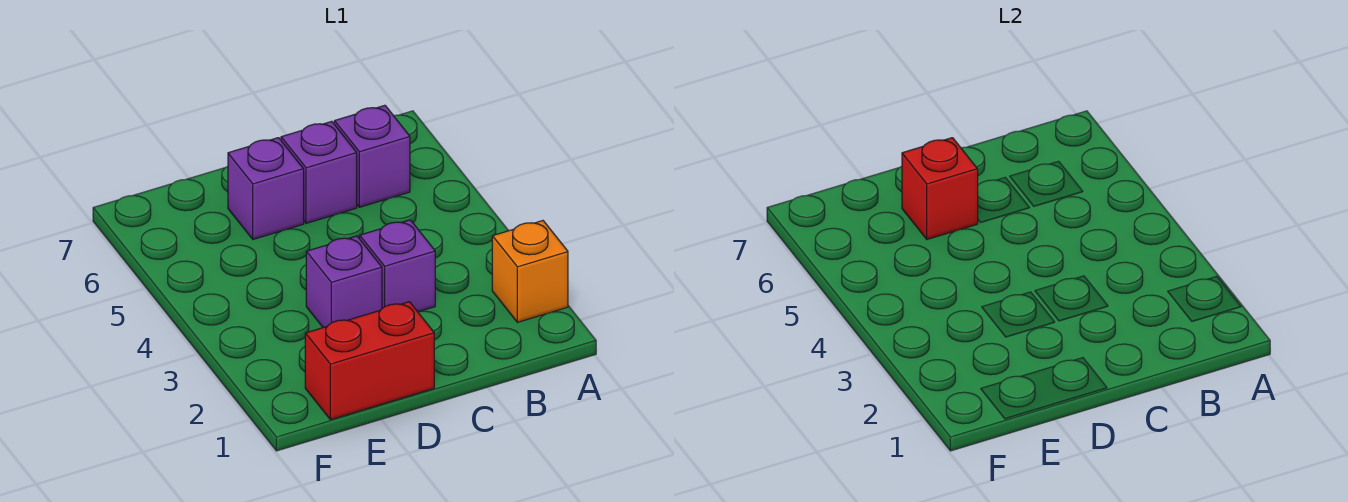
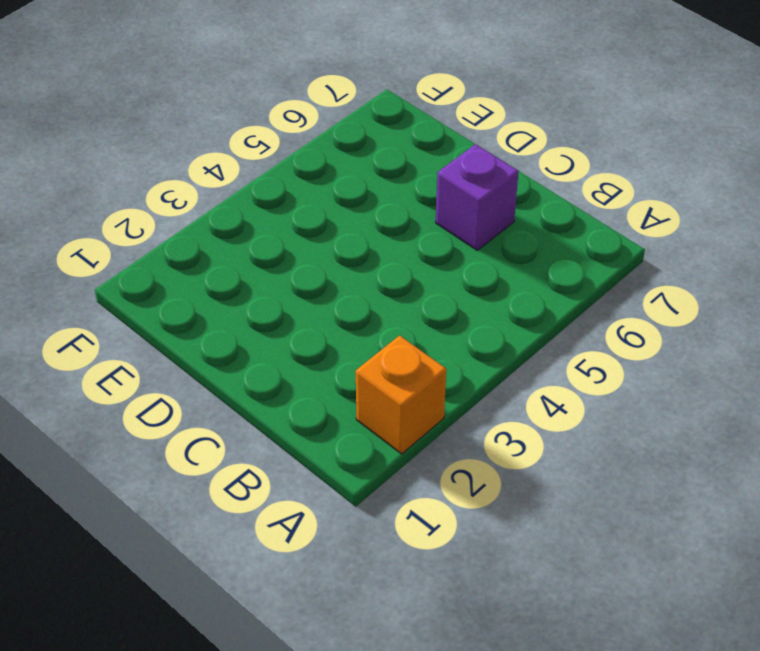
none -> purple 1x1 brick [334,105,410,207]
none -> purple 1x1 brick [360,220,435,312]

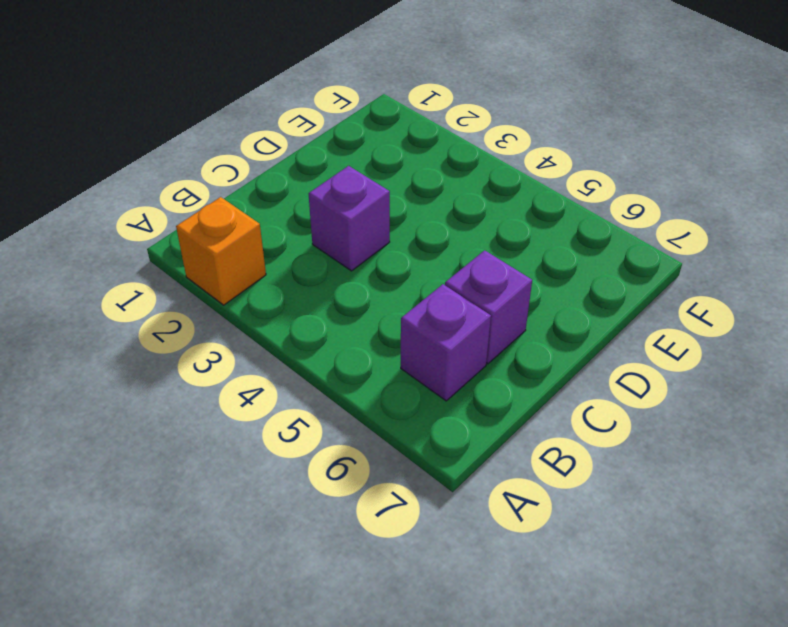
none -> red 1x2 brick [305,302,434,420]
none -> purple 1x1 brick [306,236,382,328]

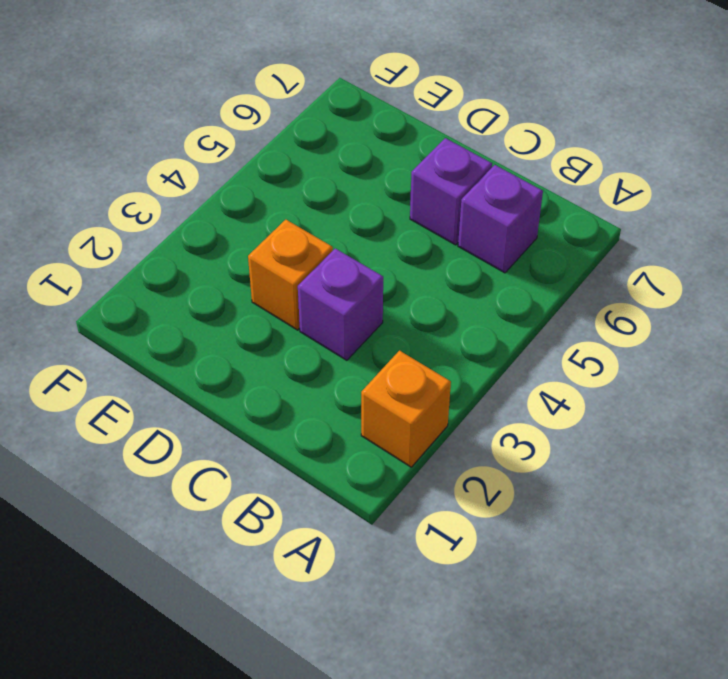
orange 1x1 brick [248,220,333,330] -> purple 1x1 brick [306,236,382,328]
none -> red 1x2 brick [305,302,434,420]
none -> purple 1x1 brick [228,138,304,239]

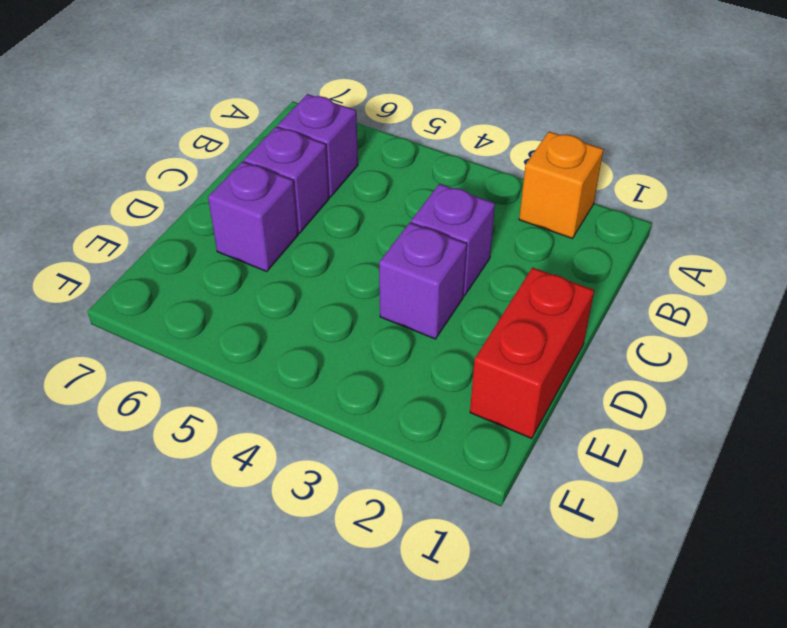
none -> red 1x1 brick [902,138,978,239]

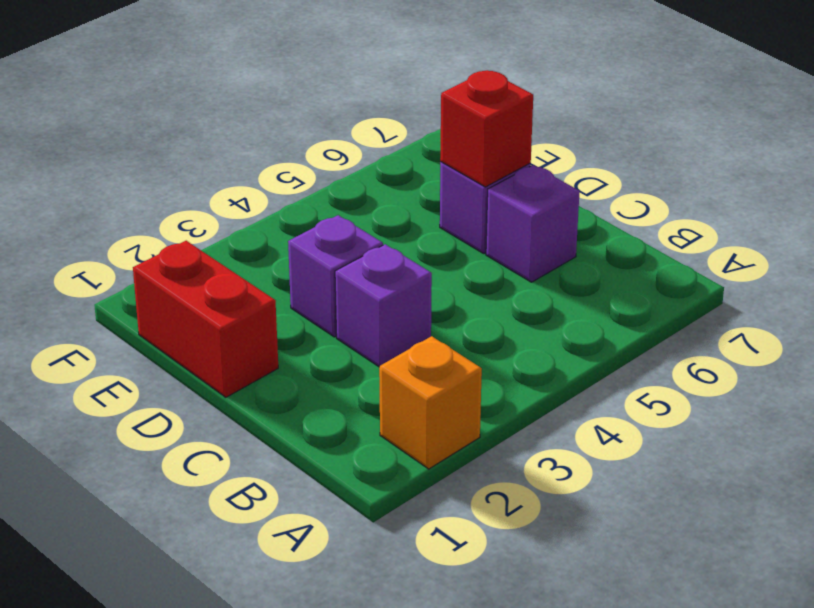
none -> purple 1x1 brick [334,105,410,207]

